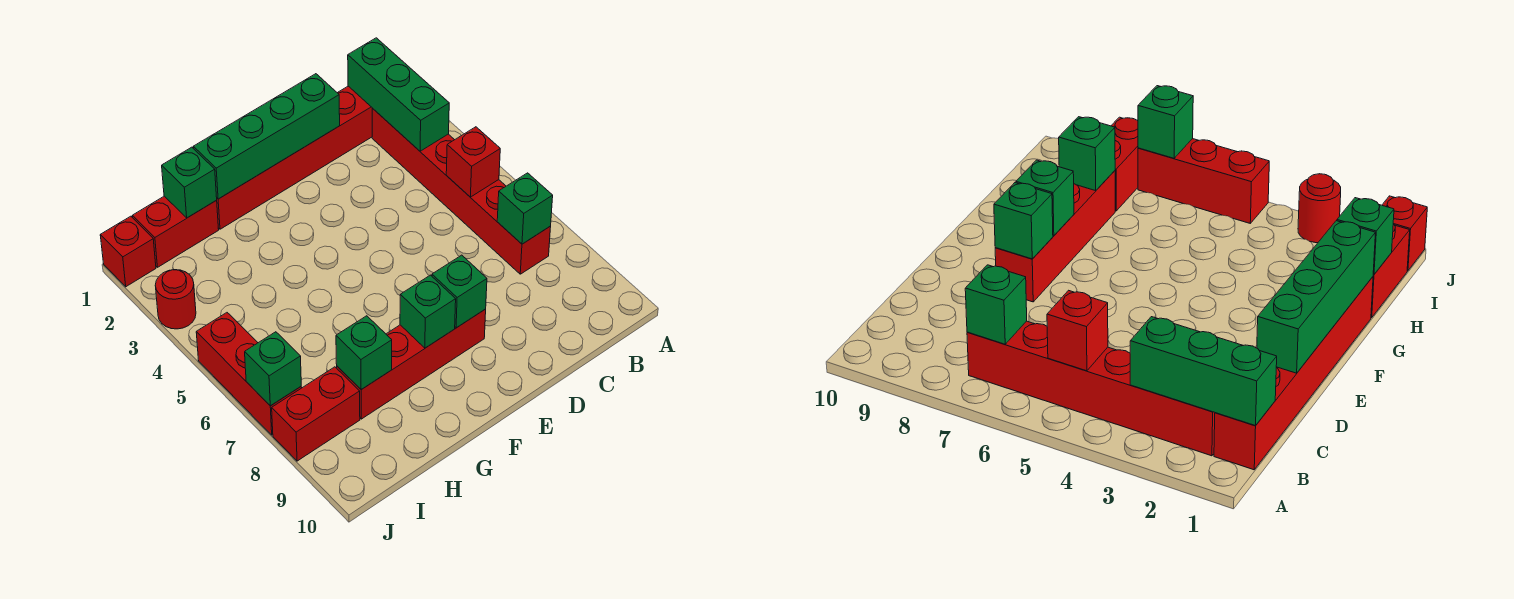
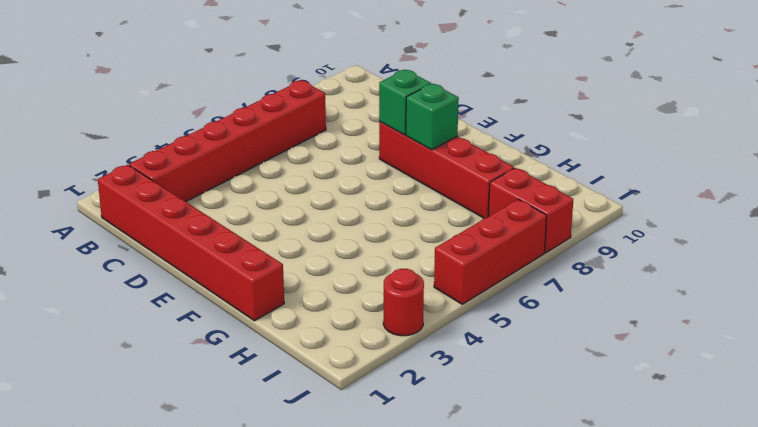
none -> red 1x2 brick [133,196,219,267]
none -> red 1x1 brick [100,216,156,287]
none -> green 1x3 brick [348,38,449,151]

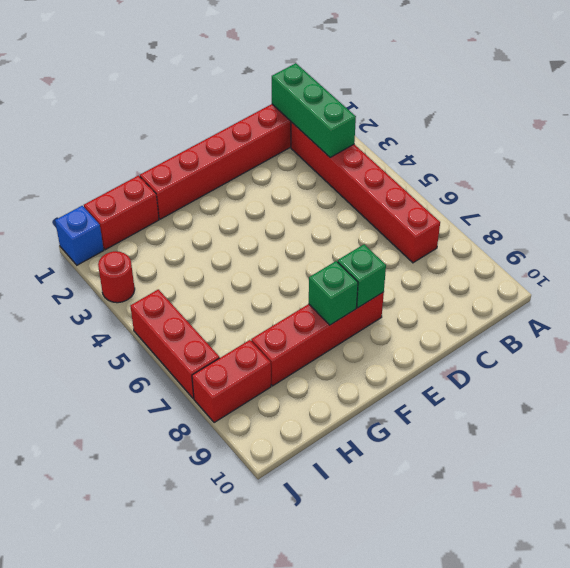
blue 1x1 brick [55,206,104,265] -> red 1x1 brick [100,216,156,287]
none -> red 1x1 brick [446,127,500,197]
none -> green 1x1 brick [497,173,553,244]
none -> green 1x4 brick [193,74,340,199]

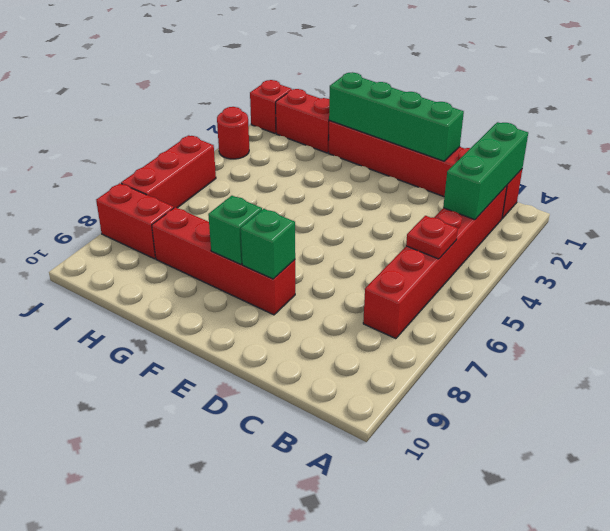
red 1x1 plate [406,216,458,259] -> red 1x1 brick [446,127,500,197]
none -> green 1x1 brick [497,173,553,244]
none -> green 1x1 brick [162,147,217,218]
none -> green 1x1 brick [336,316,392,389]

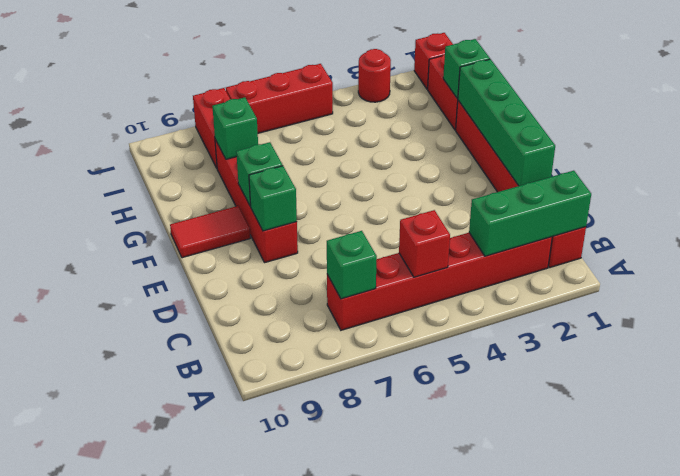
red 1x2 tile [170,206,250,258] -> none
none -> green 1x1 brick [245,332,301,406]

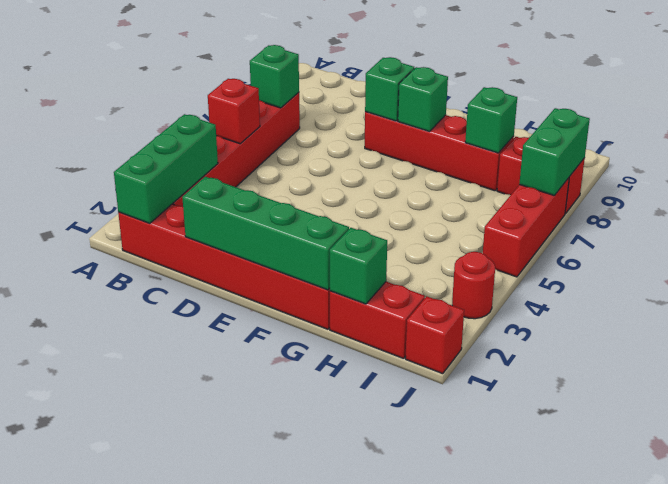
green 1x2 brick [519,108,590,195] -> green 1x1 brick [245,332,301,406]

